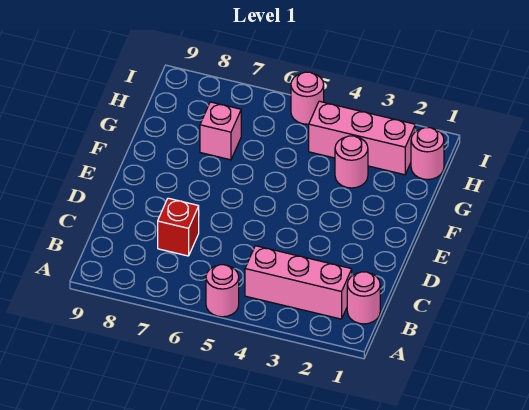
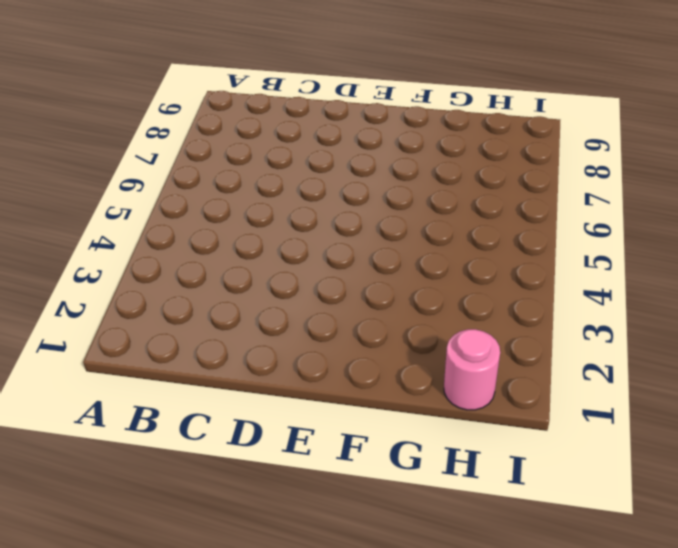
none -> pink 1x1 round brick [206,265,239,317]
none -> pink 1x1 round brick [347,272,380,324]

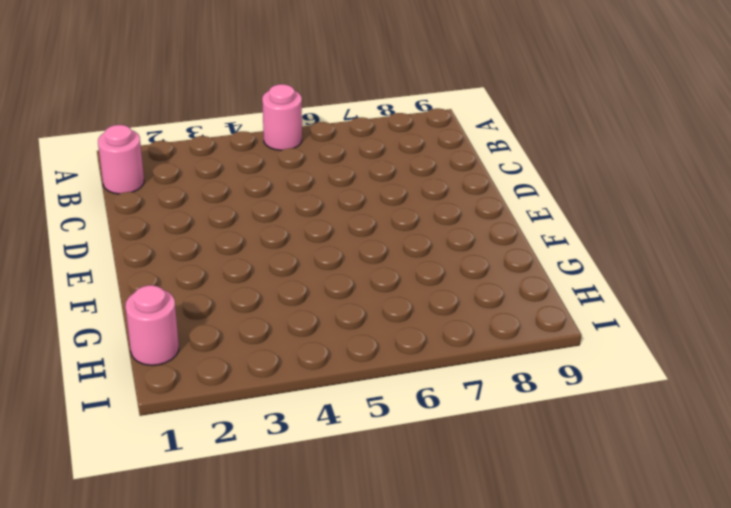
none -> pink 1x3 brick [245,246,352,319]
none -> red 1x1 brick [158,198,199,256]

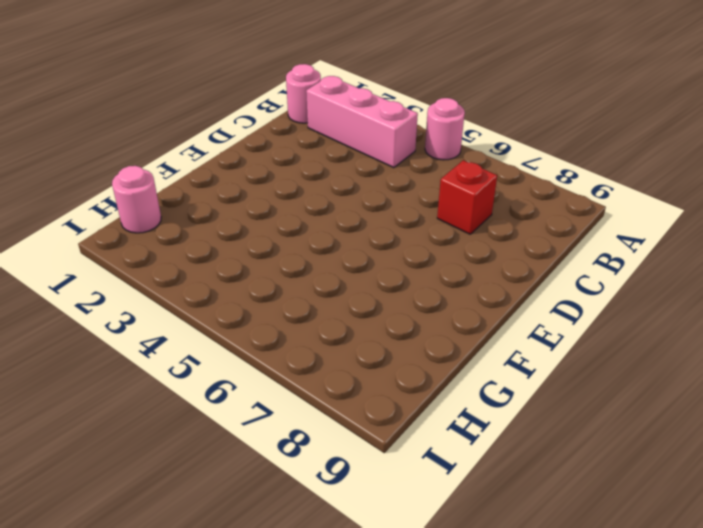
none -> pink 1x1 round brick [335,136,368,188]
none -> pink 1x1 brick [200,102,241,160]

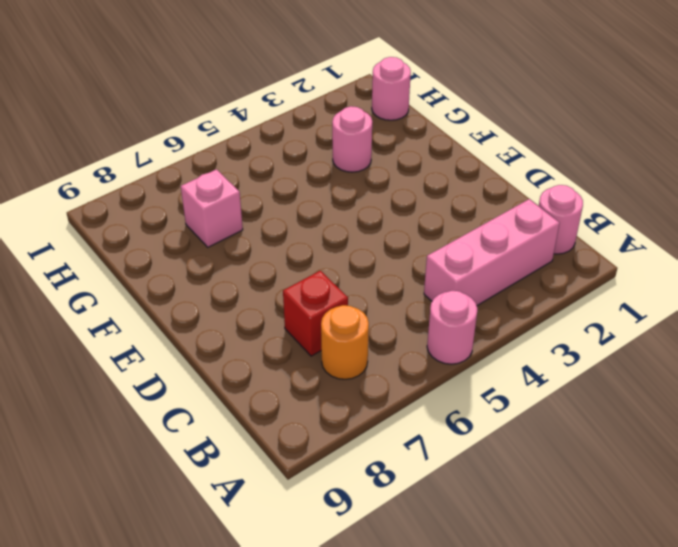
orange 1x1 round brick [321,305,369,379] -> none
none -> pink 1x3 brick [309,101,415,175]
none -> pink 1x1 round brick [291,72,324,124]

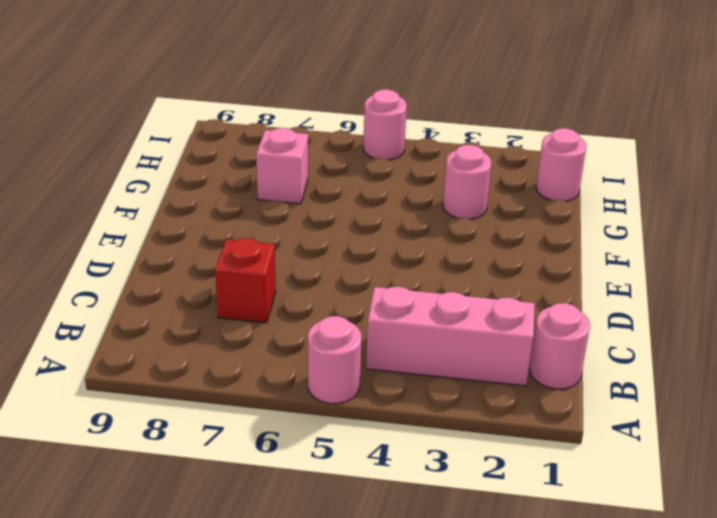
none -> pink 1x3 brick [309,101,415,175]

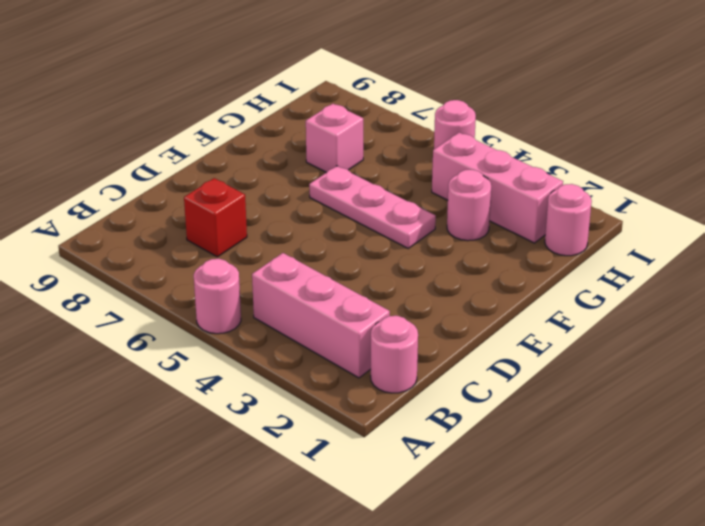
pink 1x3 plate [309,166,436,248] -> none

